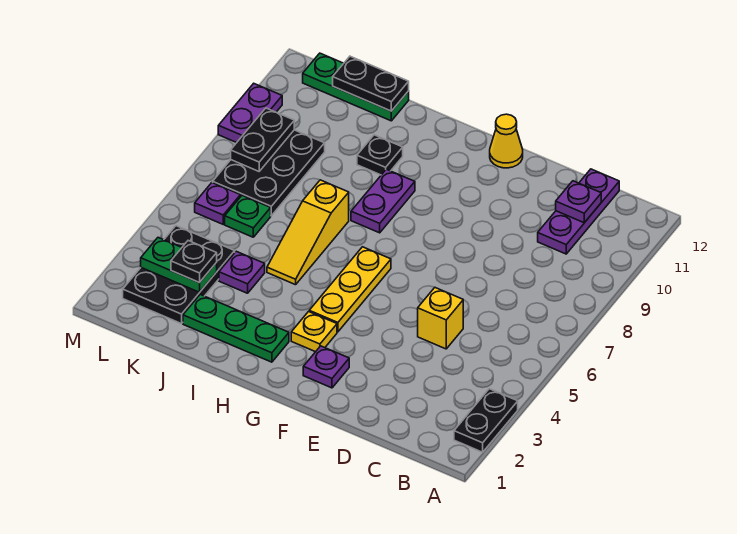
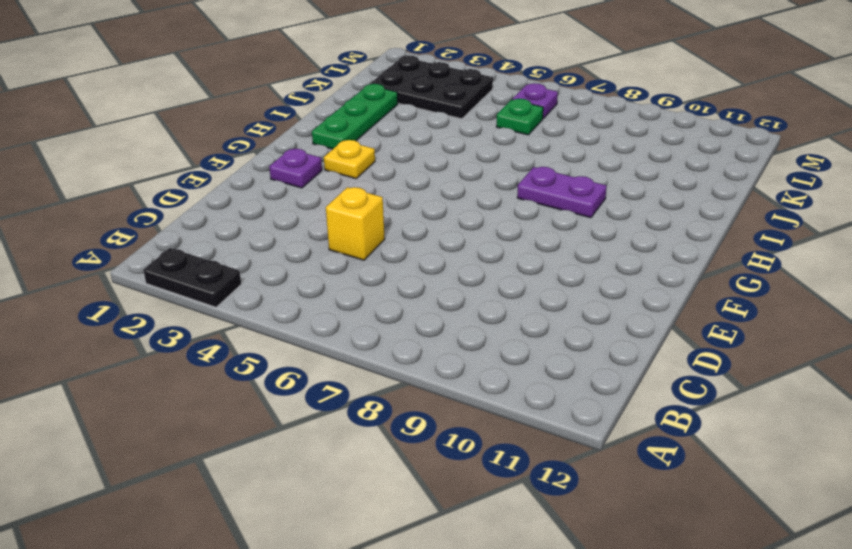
none -> purple 1x3 plate [538,169,619,254]
none -> yellow 1x1 cone [490,114,523,168]
none -> yellow 1x3 plate [309,247,391,332]

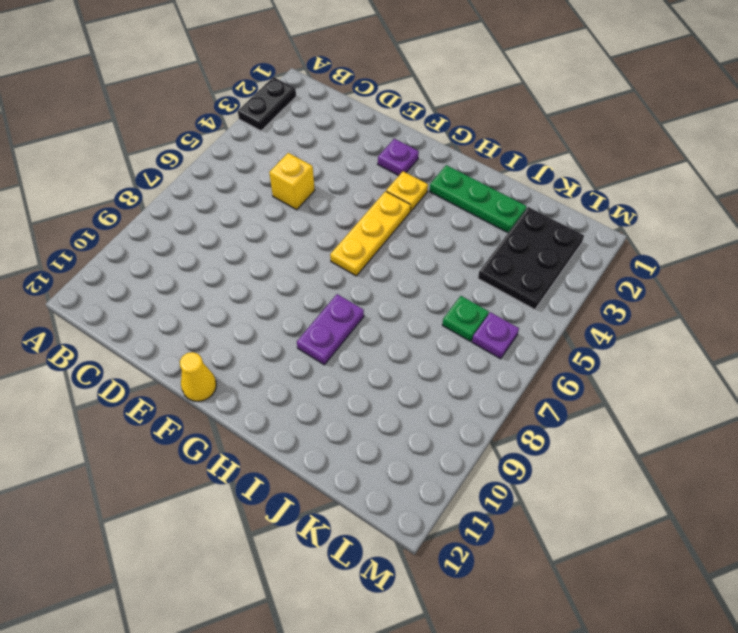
none -> purple 1x3 plate [538,169,619,254]
none -> yellow 1x3 slope [267,180,349,285]
none -> black 1x1 plate [357,135,403,175]

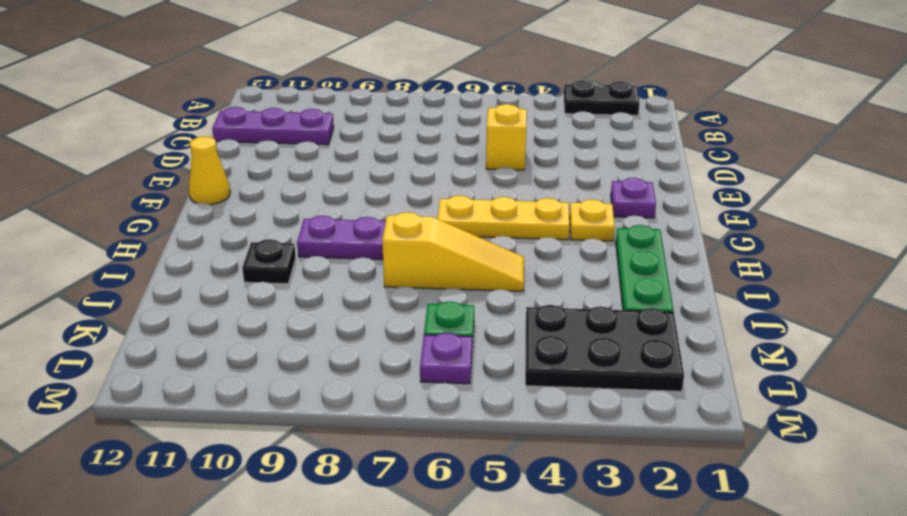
none -> purple 1x1 plate [219,251,265,293]
none -> green 1x3 plate [303,53,409,121]
none -> black 2x3 plate [213,130,325,216]

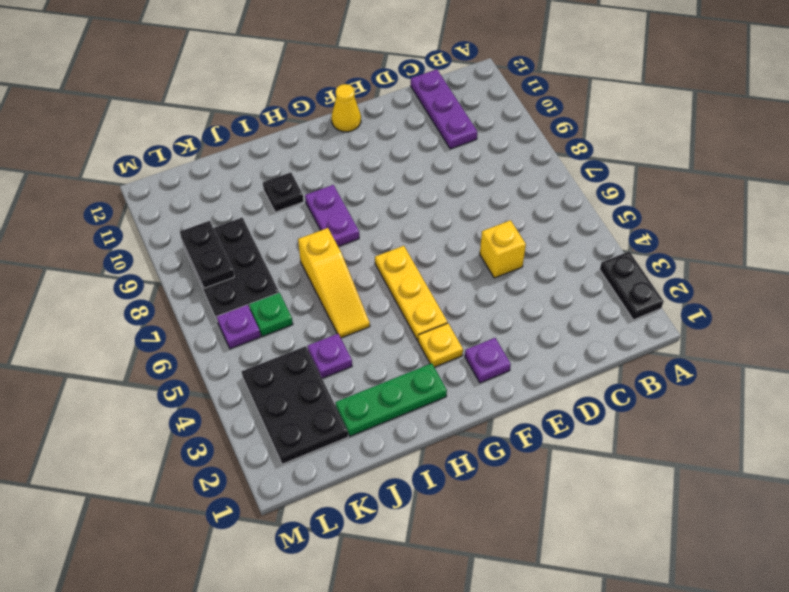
none -> green 1x3 plate [303,53,409,121]
none -> purple 1x2 plate [218,83,282,143]
none -> purple 1x1 plate [556,181,601,223]

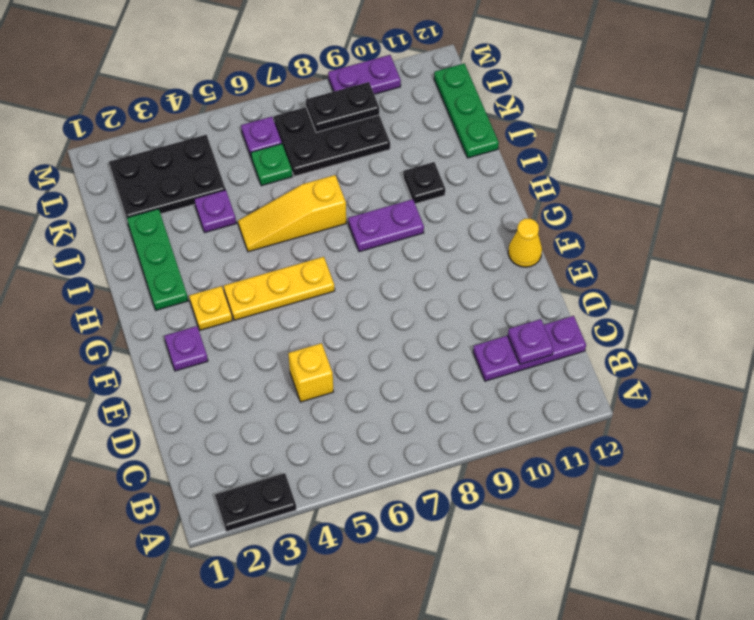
none -> black 1x2 plate [333,56,409,111]
none -> green 1x2 plate [141,238,217,292]
none -> black 1x1 plate [171,241,217,283]

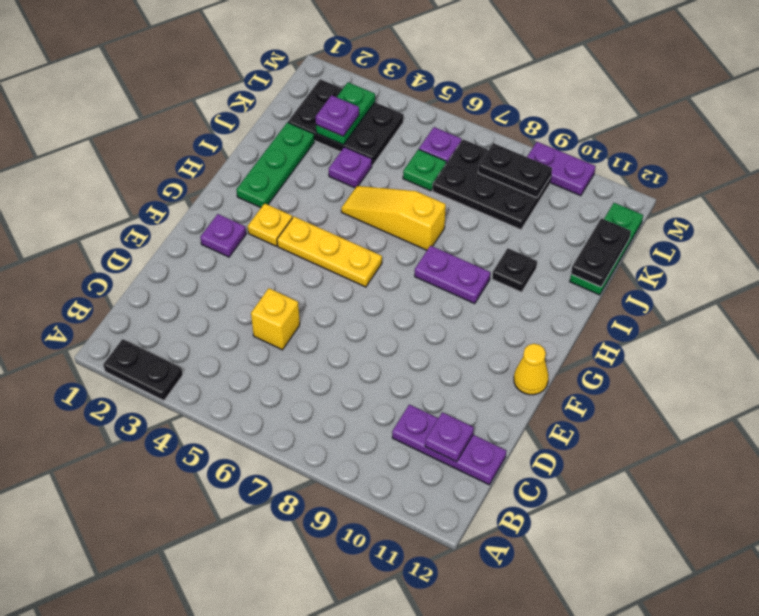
purple 1x1 plate [316,95,359,136] -> black 1x1 plate [171,241,217,283]

